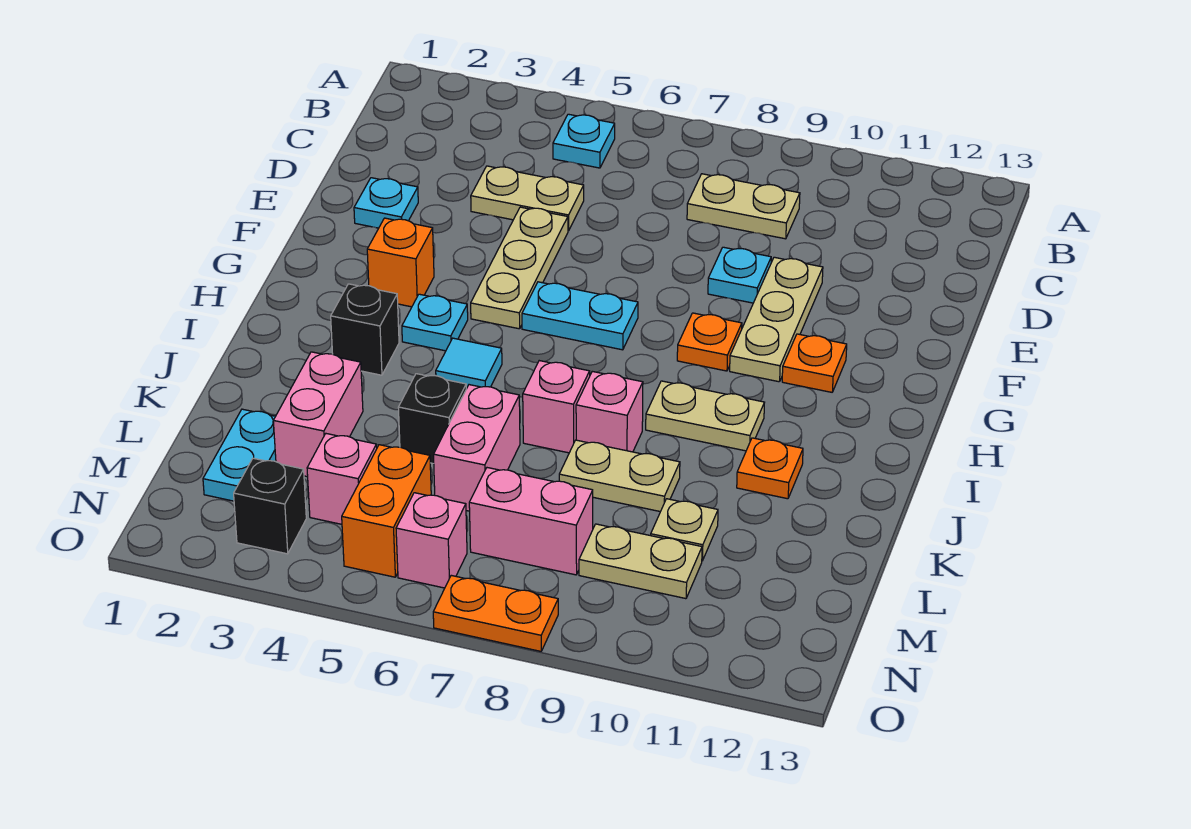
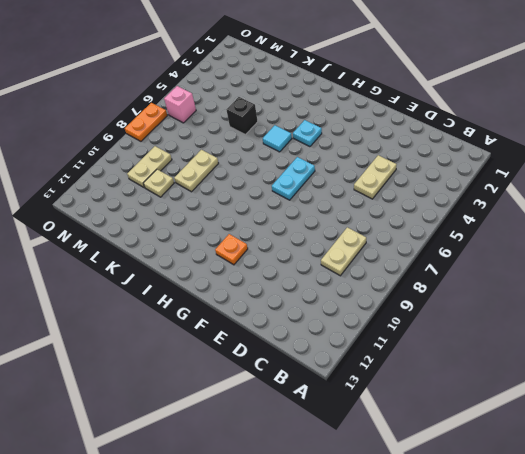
none -> cyan 1x1 plate [553,114,615,168]
none -> cyan 1x1 plate [354,178,418,228]
none -> tan 1x3 plate [471,207,568,329]
none -> cyan 1x1 plate [708,247,771,303]

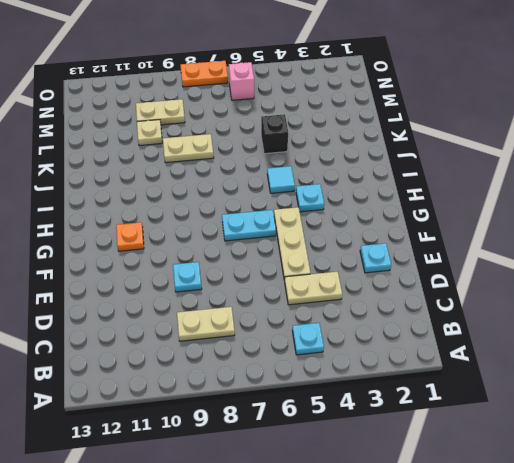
none -> tan 1x3 plate [730,257,823,382]
none -> orange 1x1 brick [367,218,434,307]
none -> orange 1x1 plate [677,313,742,371]
none -> black 1x1 brick [331,284,399,375]

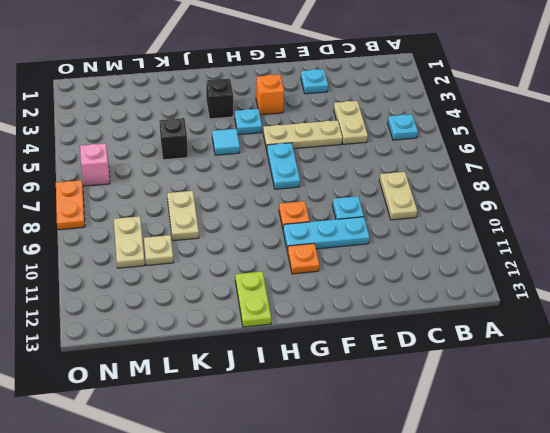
cyan 1x3 plate [283,217,370,250] -> tan 1x3 plate [730,257,823,382]
lime 1x2 plate [235,271,271,327] -> none
none -> tan 1x2 plate [646,381,765,451]
none -> pink 1x1 brick [523,361,590,453]
none -> pink 1x1 brick [576,371,643,452]
none -> orange 1x1 plate [737,438,803,499]

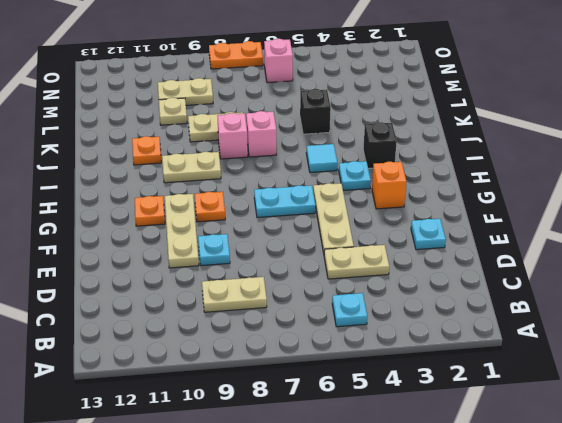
none -> pink 1x2 brick [273,352,363,477]
none -> pink 1x2 brick [434,385,520,511]
none -> cyan 1x2 plate [203,409,276,501]
none -> pink 1x1 brick [307,434,377,524]

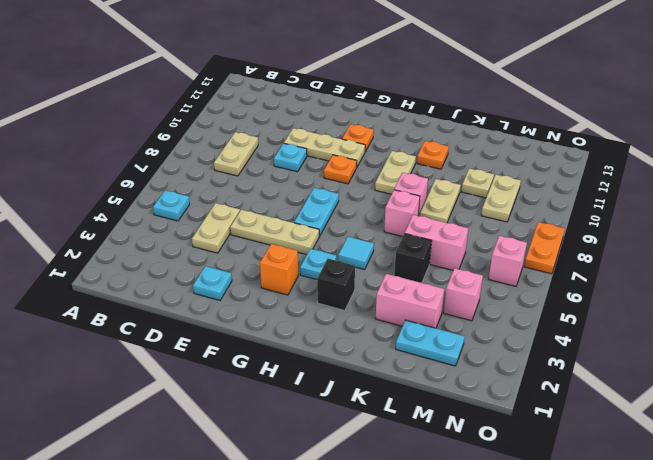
none -> orange 1x2 brick [342,445,431,577]
none -> pink 1x2 brick [469,468,593,575]
none -> black 1x1 brick [234,458,306,554]

